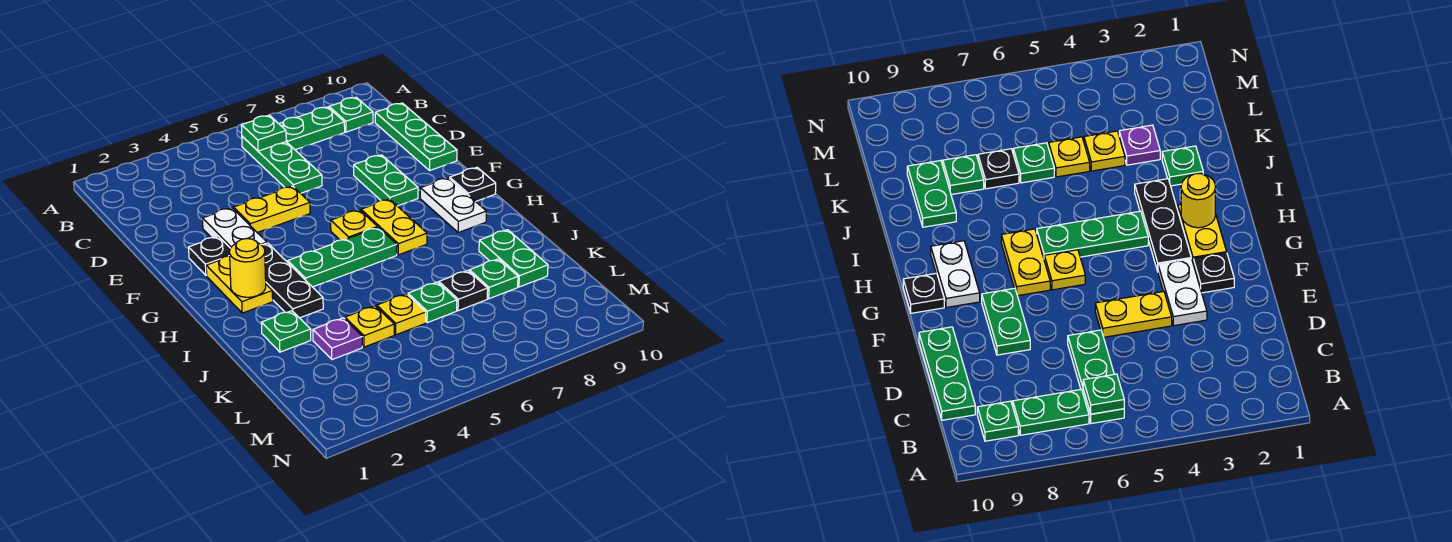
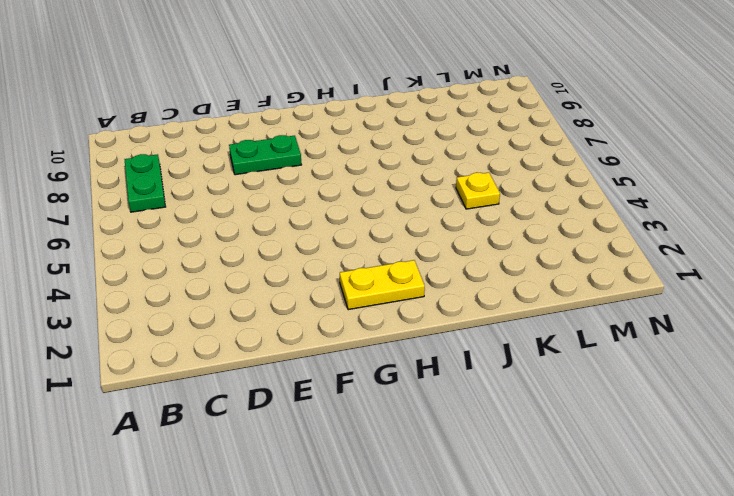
none -> green 1x3 plate [242,136,322,193]
none -> green 1x1 plate [329,97,373,132]
none -> green 1x3 plate [375,103,457,171]

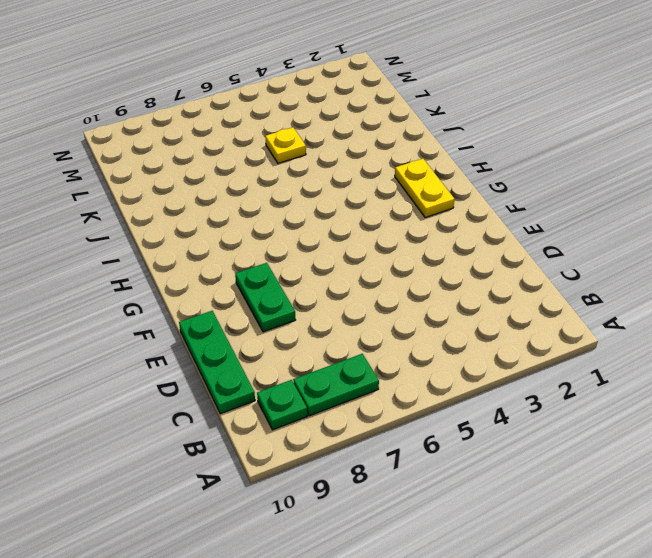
none -> green 1x3 plate [242,136,322,193]
none -> white 1x2 plate [202,208,267,248]
none -> yellow 1x2 plate [233,186,310,232]

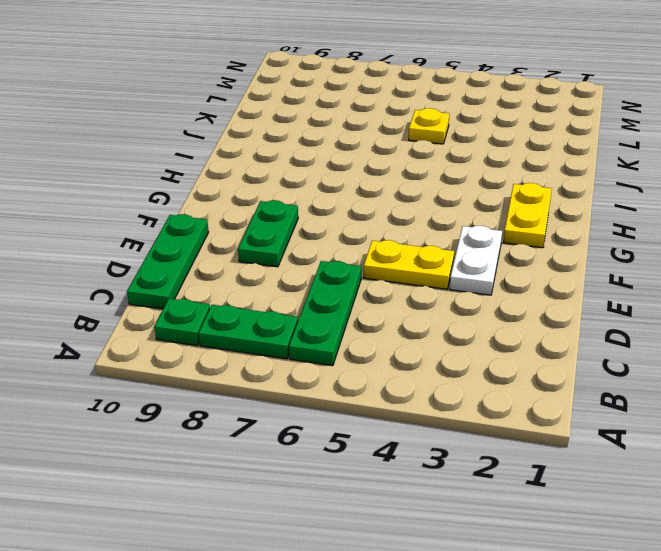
none -> black 1x1 plate [189,236,230,275]
none -> black 1x3 plate [261,243,323,318]
none -> yellow 1x1 plate [331,210,378,240]

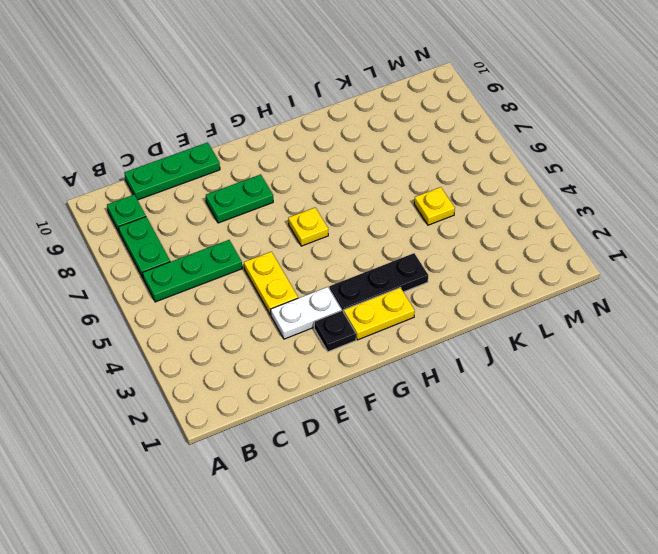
none -> yellow 1x2 plate [361,199,427,255]
none -> white 1x2 plate [420,178,487,233]
none -> black 1x1 plate [450,167,496,201]

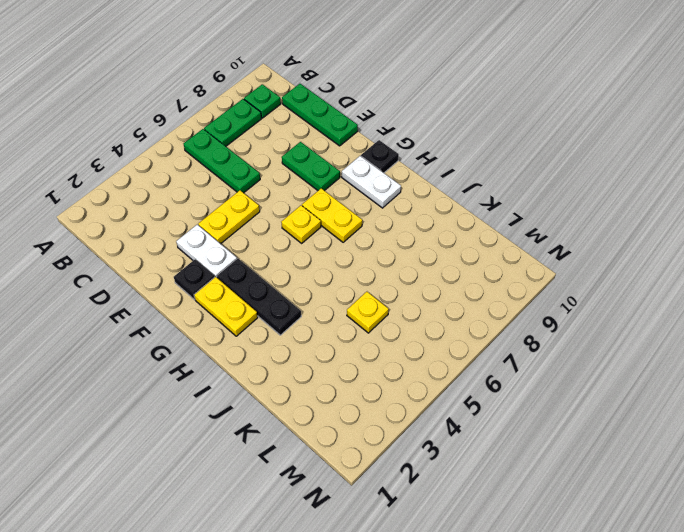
none -> green 1x3 plate [288,227,397,287]
none -> green 1x1 plate [261,311,311,352]
none -> green 1x2 plate [479,230,548,287]

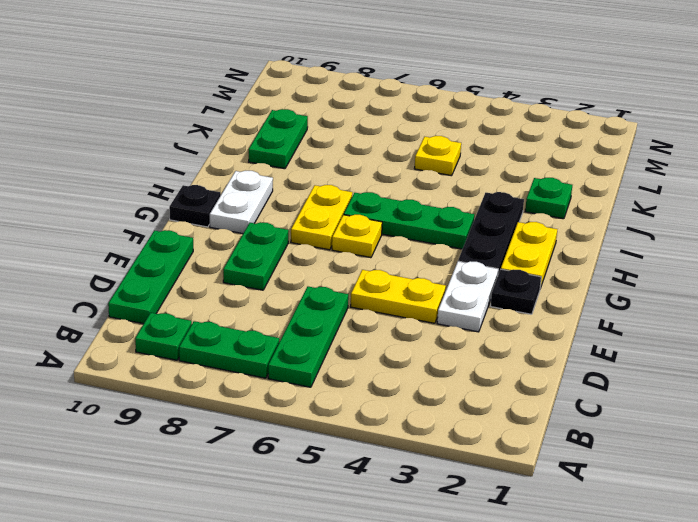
none -> purple 1x1 plate [313,318,362,360]
none -> yellow 1x1 plate [345,306,394,347]
none -> green 1x1 plate [408,282,457,323]

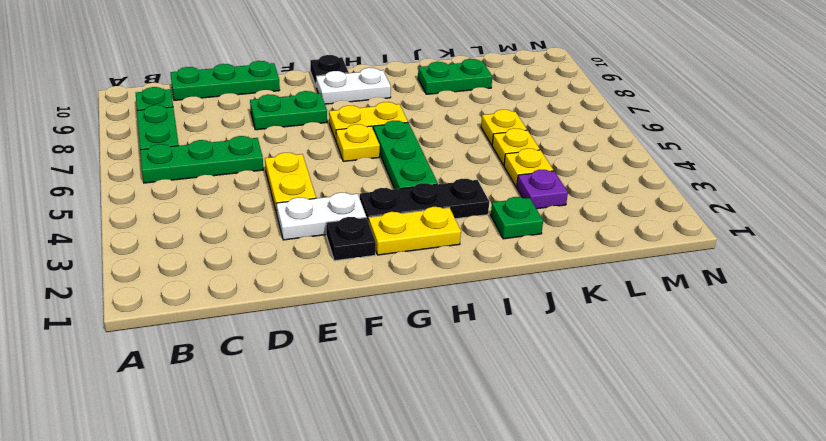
yellow 1x1 plate [481,110,527,145] -> green 1x1 plate [408,282,457,323]
none -> black 1x1 plate [439,271,488,311]
none -> green 1x1 plate [469,259,518,299]
none -> green 1x1 plate [241,115,286,151]

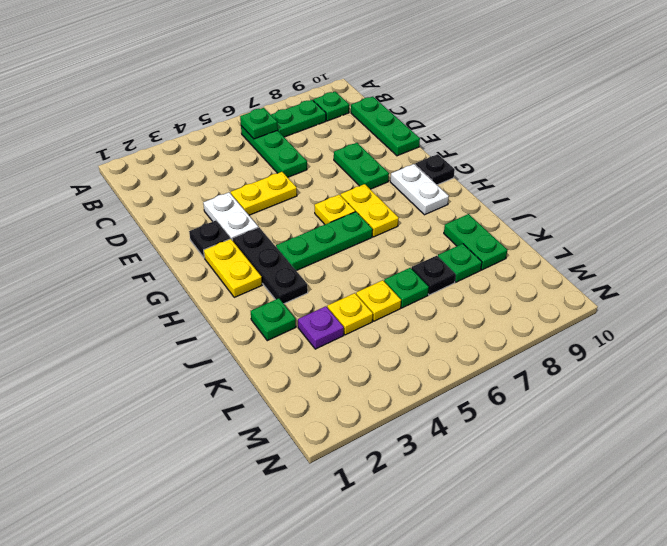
none -> yellow 1x1 round brick [230,238,266,297]

